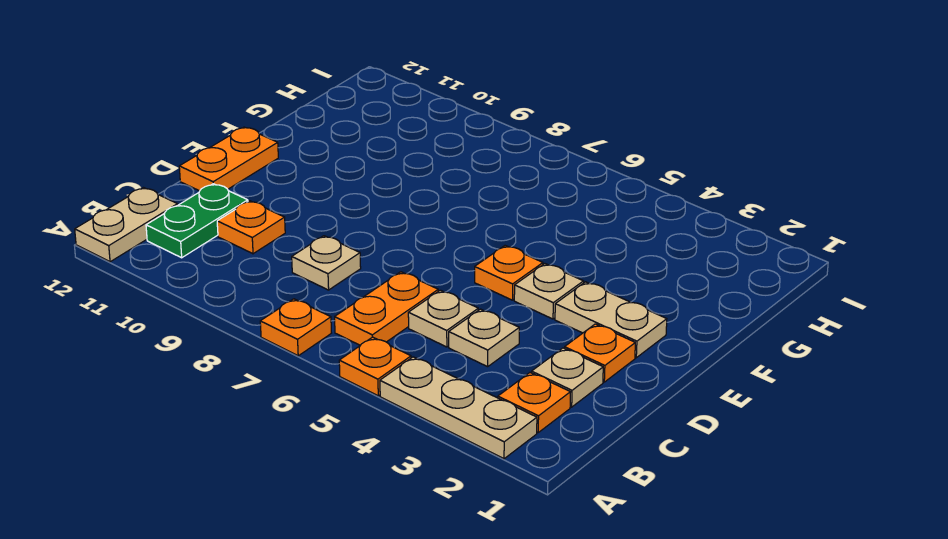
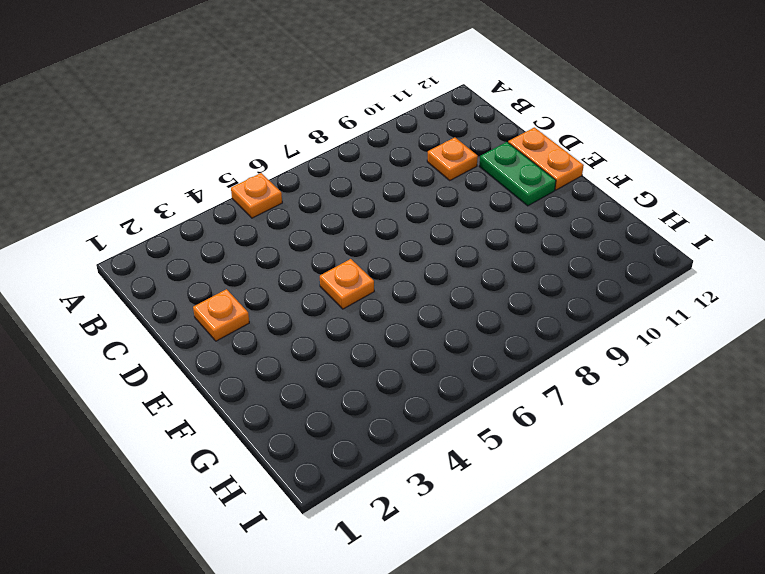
green 1x2 plate [479,142,556,206] -> green 1x2 plate moved to [146,184,248,258]
none -> tan 1x3 plate [380,357,537,459]
none -> orange 1x1 plate [260,299,331,356]
none -> tan 1x2 plate [75,188,178,262]

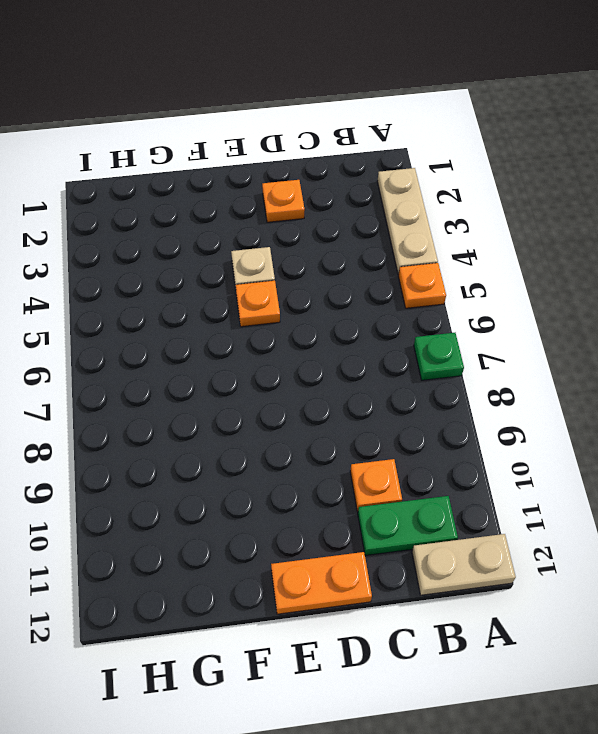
green 1x1 plate [414,333,464,380] -> orange 1x1 plate [260,299,331,356]
none -> orange 1x1 plate [498,373,570,432]
none -> orange 1x2 plate [335,272,438,345]
none -> tan 1x1 plate [532,348,603,407]

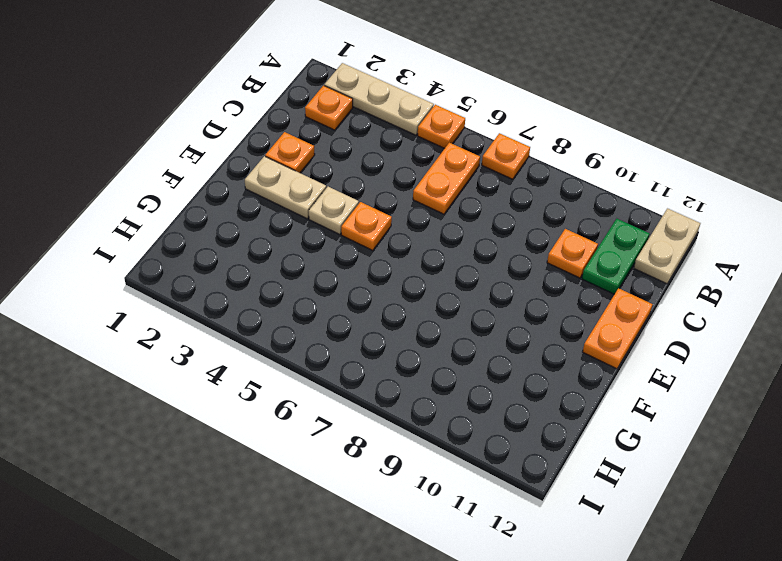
none -> tan 1x1 plate [532,348,603,407]
none -> tan 1x1 plate [449,309,519,367]
none -> tan 1x1 plate [408,290,478,347]

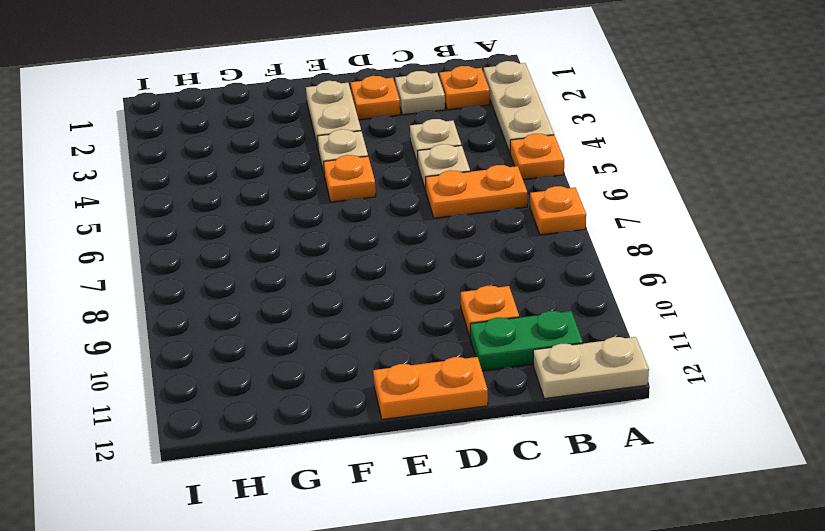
none -> tan 1x1 plate [292,236,361,290]

